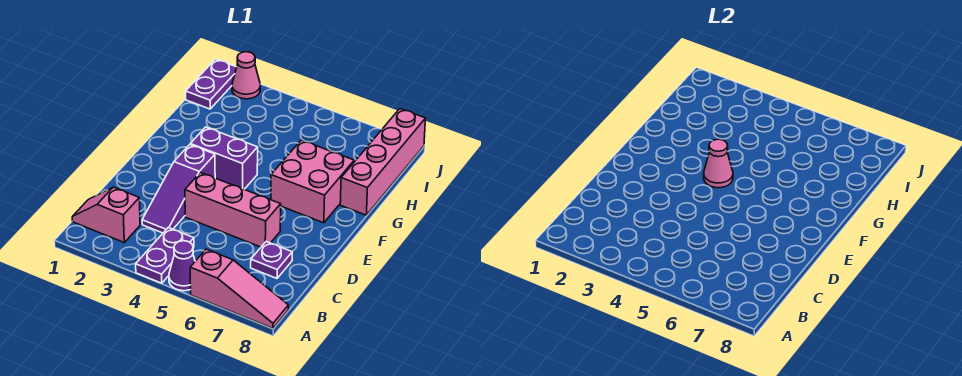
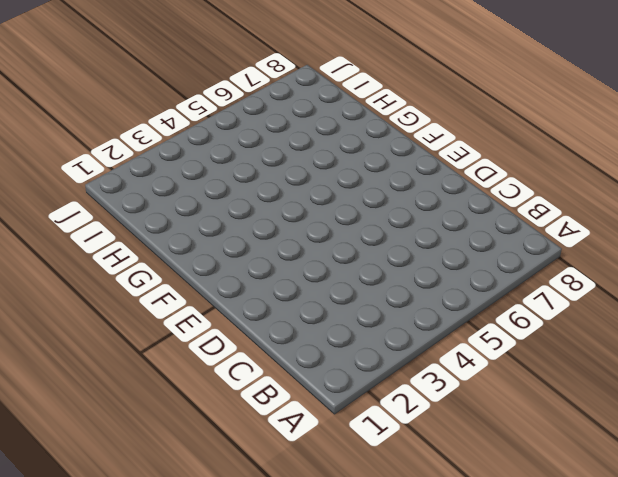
none -> purple 1x2 plate [136,228,194,283]
none -> purple 1x1 cone [169,241,195,291]
none -> pink 1x3 slope [190,249,288,328]

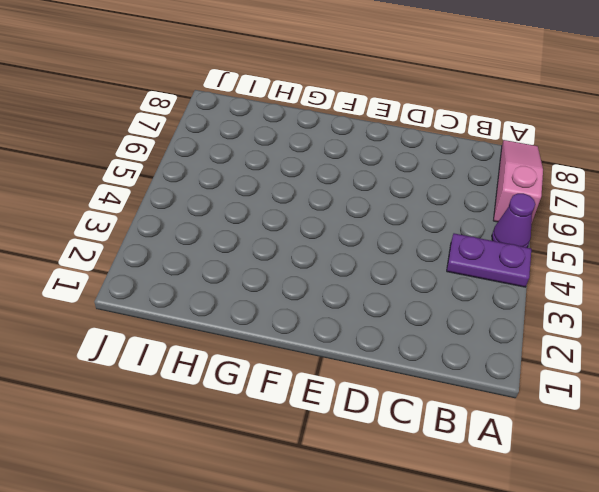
none -> pink 1x2 slope [72,187,140,242]
none -> purple 1x3 slope [142,145,215,233]
none -> purple 1x1 plate [251,242,292,278]

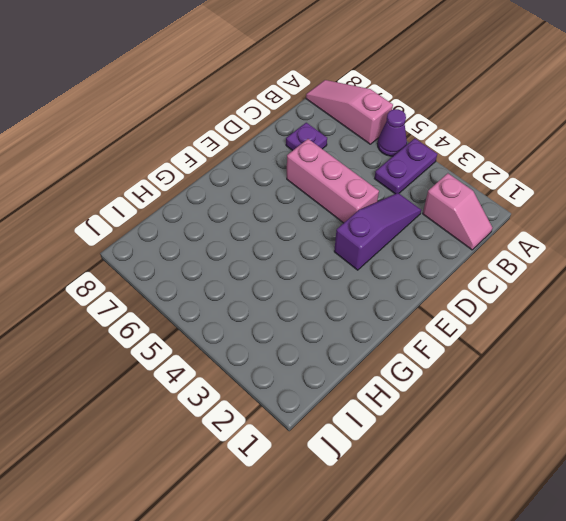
none -> purple 1x2 brick [190,127,258,189]
none -> pink 2x2 brick [271,140,354,223]
none -> pink 1x4 brick [340,109,426,215]

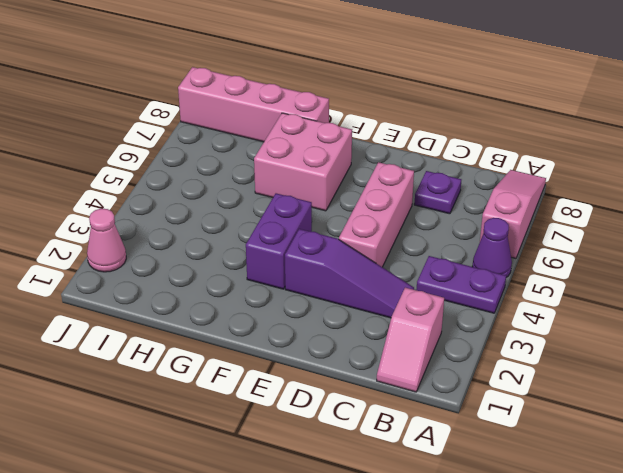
none -> purple 1x2 plate [186,59,237,109]
none -> pink 1x1 cone [704,139,733,188]

